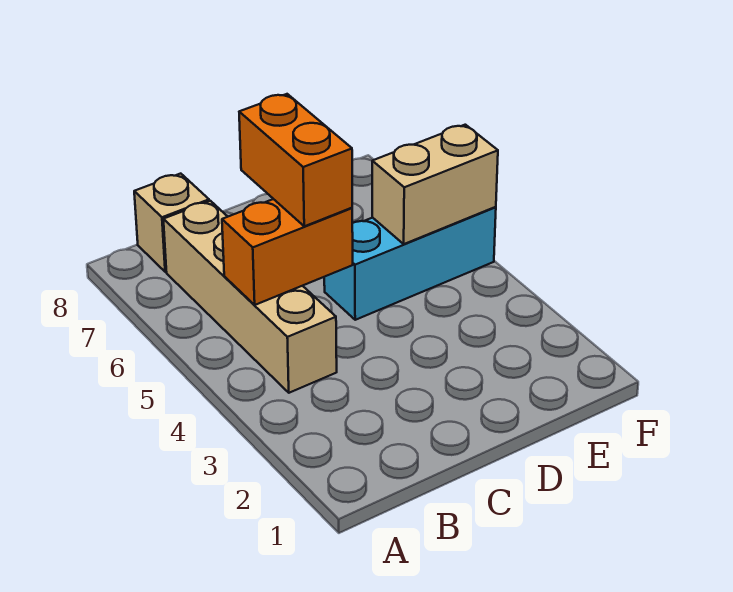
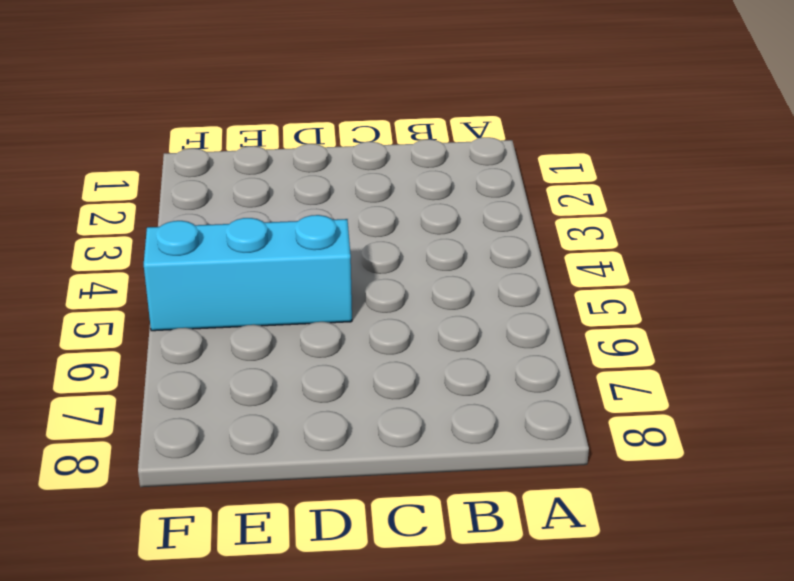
none -> tan 1x4 brick [163,201,337,393]
none -> tan 1x1 brick [134,174,209,272]

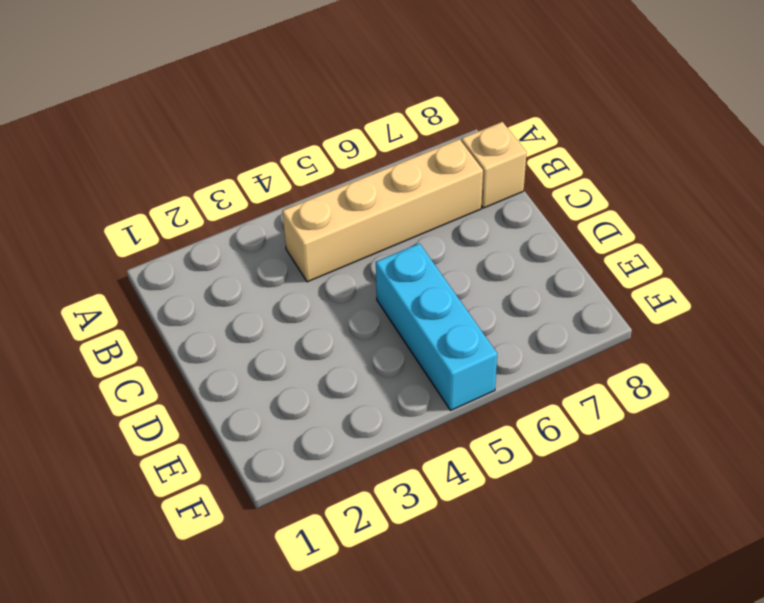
none -> orange 1x2 brick [222,199,353,305]
none -> tan 1x2 brick [372,125,498,244]

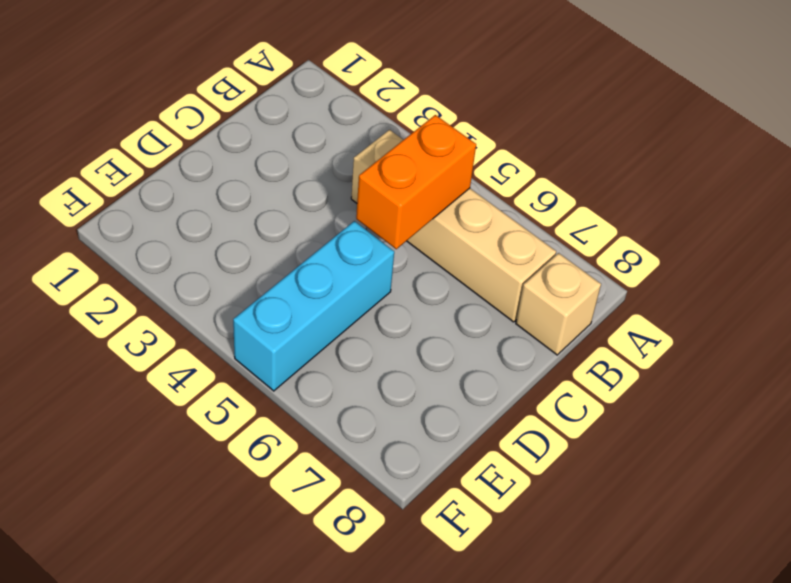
none -> tan 1x2 brick [372,125,498,244]
none -> orange 1x2 brick [239,94,352,226]

